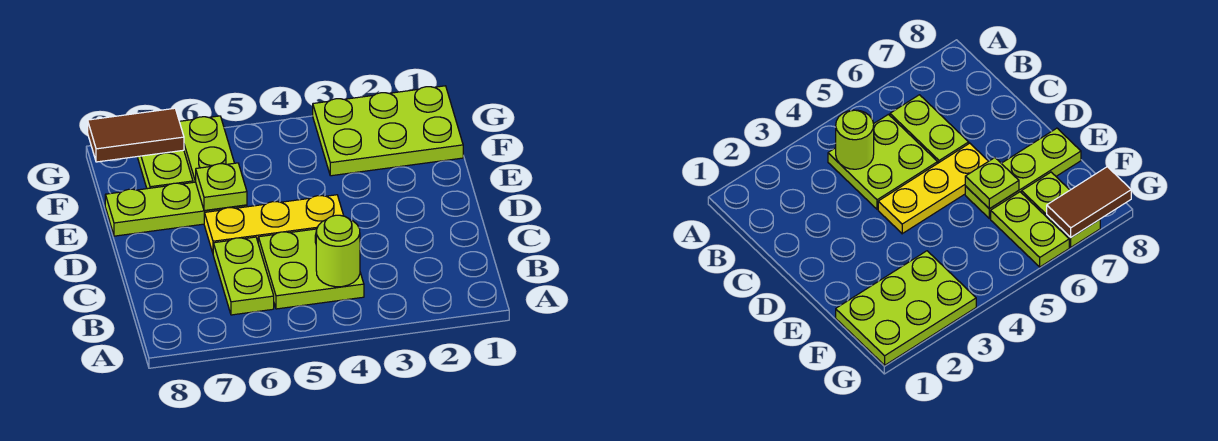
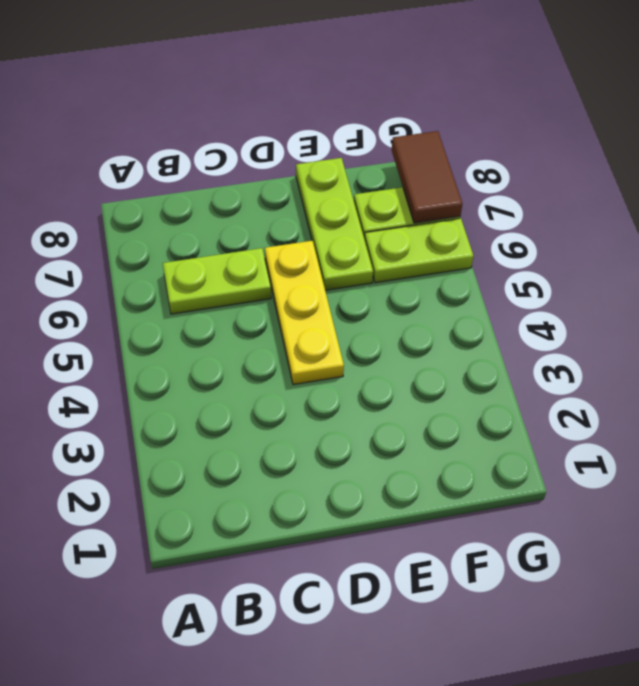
none -> lime 2x2 plate [258,229,364,309]
none -> lime 2x3 plate [313,86,463,176]

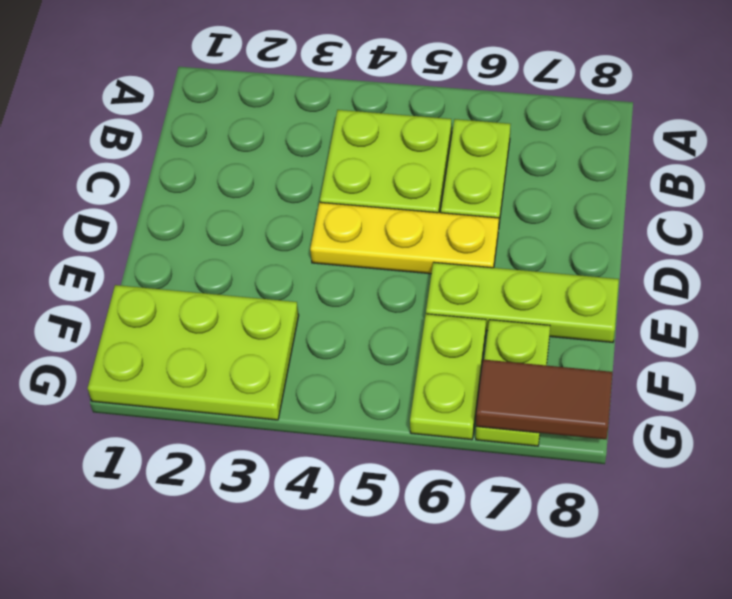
none -> lime 1x1 round brick [316,215,360,287]
none -> lime 1x1 plate [196,163,247,211]

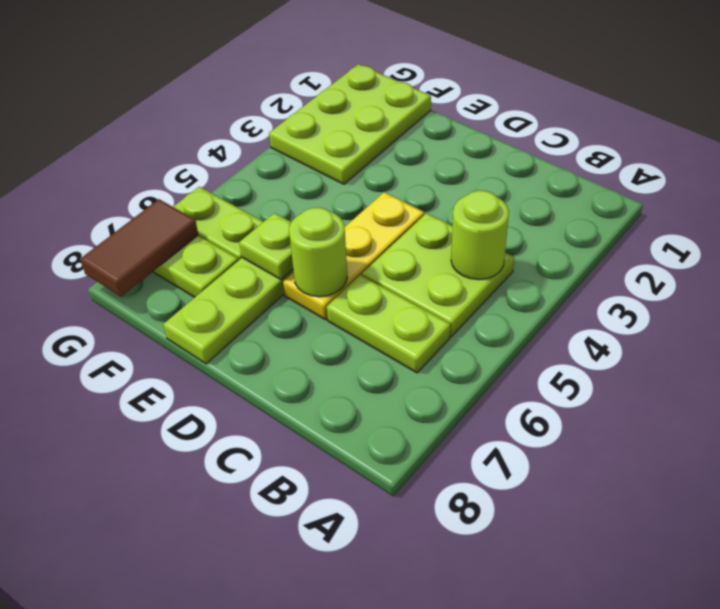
lime 1x1 round brick [289,207,347,297] -> none

